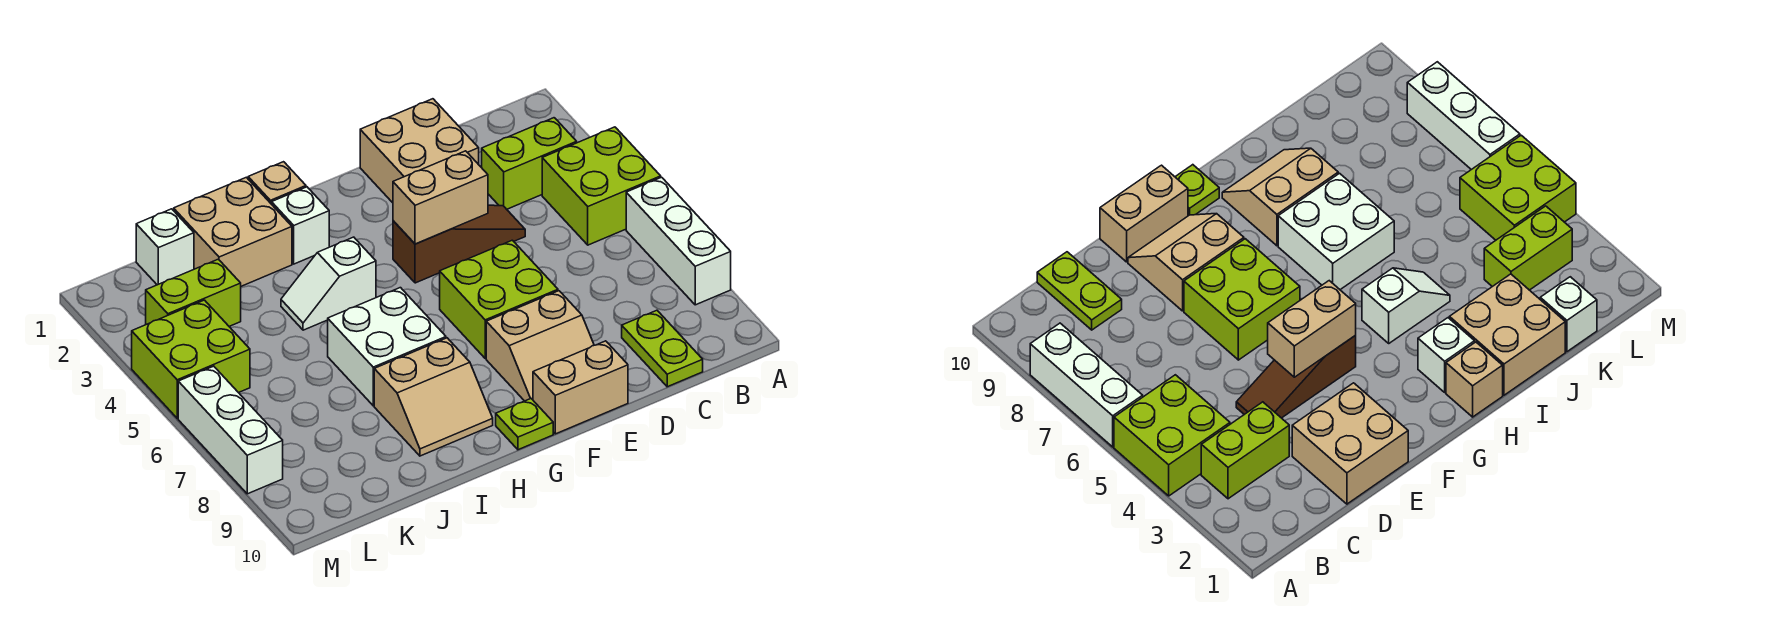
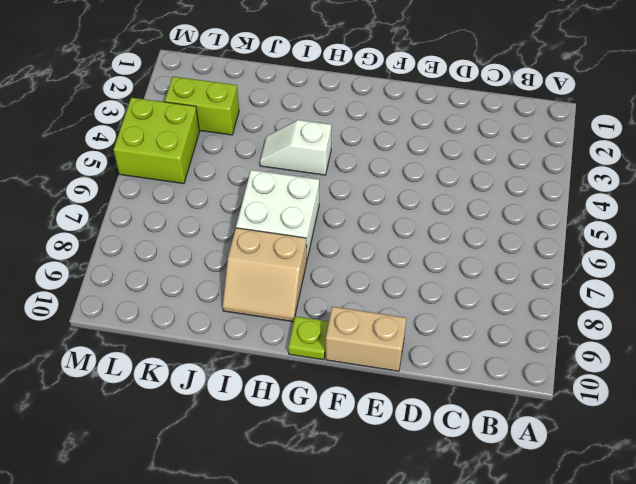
none -> lime 2x2 brick [542,127,661,245]
none -> white 1x3 brick [626,177,731,305]
none -> lime 1x2 brick [482,118,577,209]

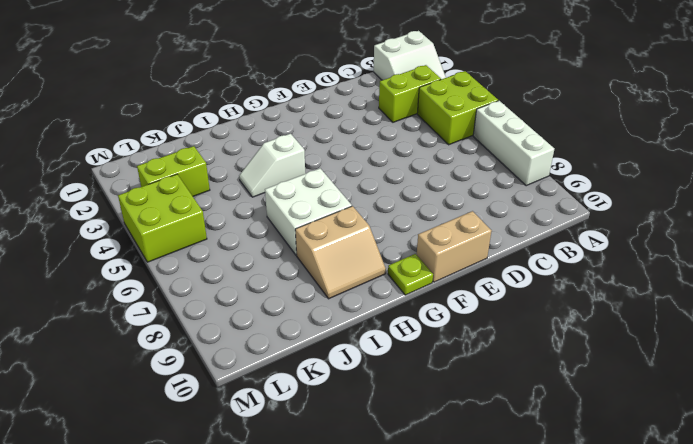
white 2x2 slope [373,31,446,80] -> none
none -> lime 1x2 plate [622,310,703,387]
none -> tan 2x2 brick [360,99,479,203]
none -> brown 1x3 slope [393,205,525,283]

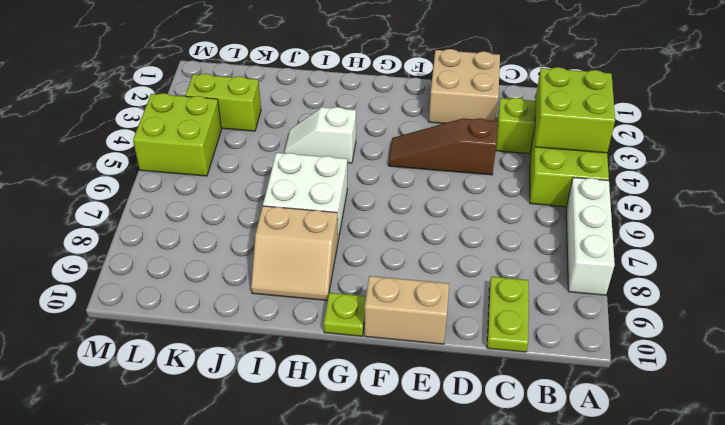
lime 2x2 brick [535,67,615,153] -> lime 2x2 brick moved to [440,240,558,358]
brown 1x3 slope [389,118,497,175] -> brown 1x3 slope turned to [393,205,525,283]
none -> tan 2x2 slope [486,291,594,401]
none -> tan 1x1 brick [248,162,306,204]
none -> white 1x1 brick [272,187,329,264]

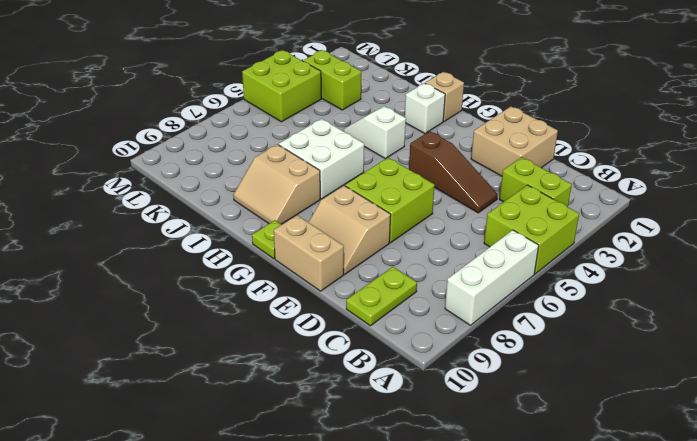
none -> tan 2x2 brick [174,177,292,286]
none -> white 1x1 brick [136,209,194,285]
none -> white 1x3 brick [178,366,283,494]

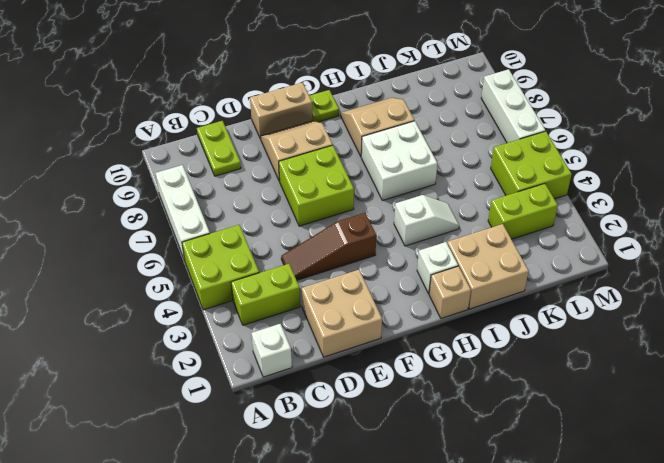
white 1x1 brick [251,324,292,377] -> white 1x1 brick moved to [136,209,194,285]
none -> tan 1x2 brick [393,151,488,244]

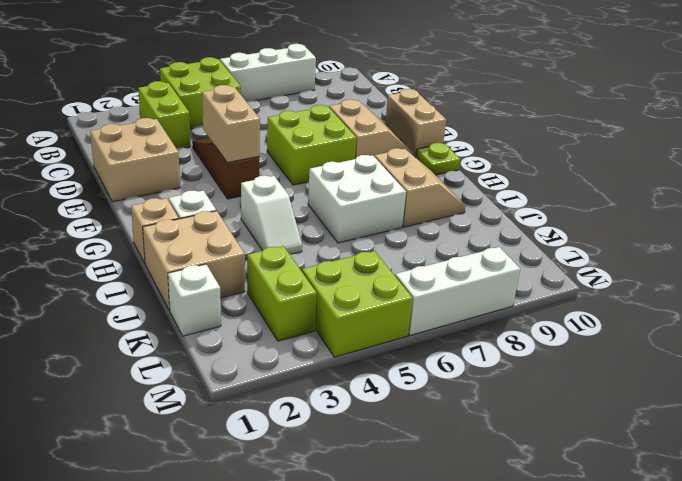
none -> lime 1x2 plate [622,310,703,387]

